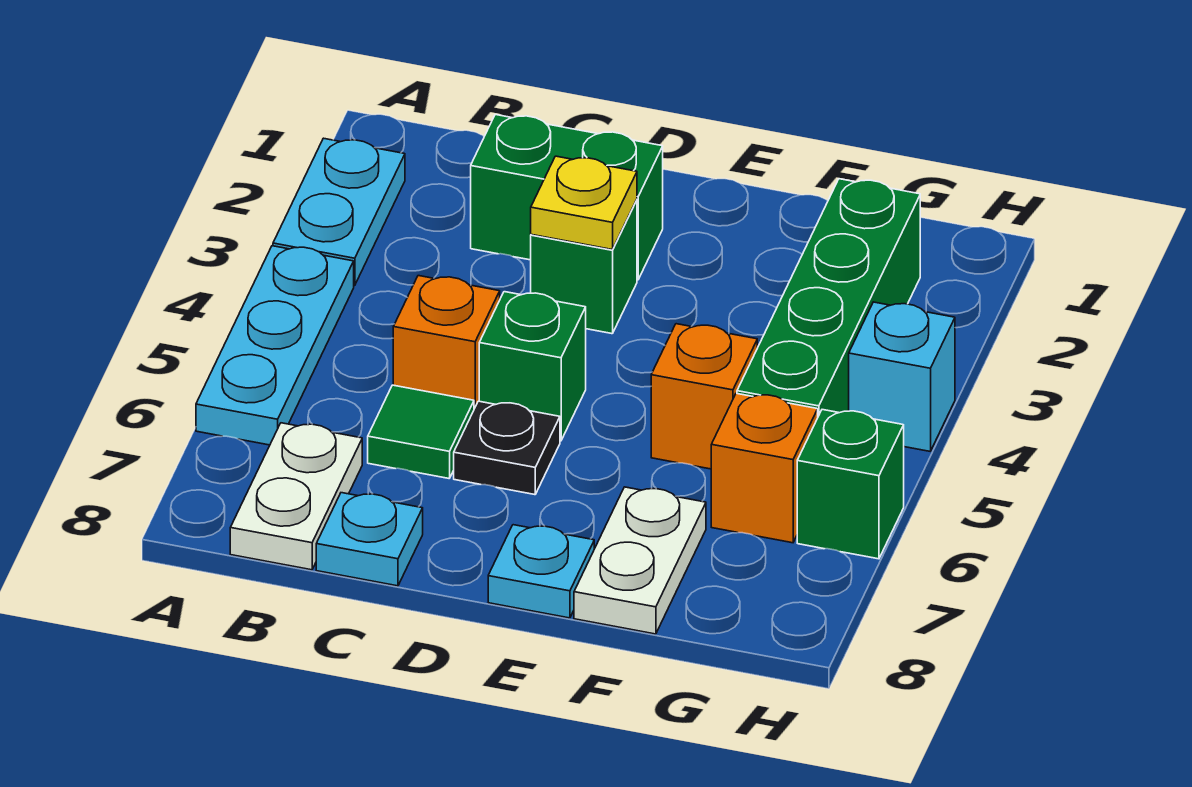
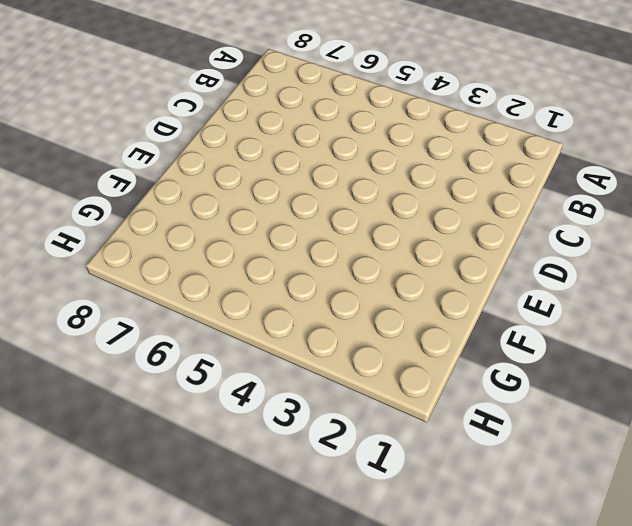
none -> cyan 1x2 plate [273,138,405,285]
none -> cyan 1x3 plate [196,246,354,445]
none -> white 1x2 plate [230,423,362,570]

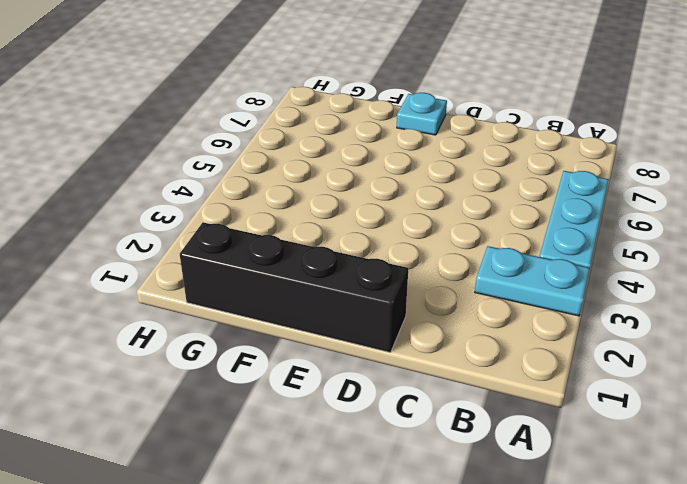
cyan 1x2 plate [475,246,590,316] -> cyan 1x2 plate turned to [273,138,405,285]
black 1x4 brick [180,222,408,353] -> none
none -> white 1x2 plate [230,423,362,570]
none -> green 1x2 brick [471,115,663,280]
none -> orange 1x1 brick [393,276,500,409]

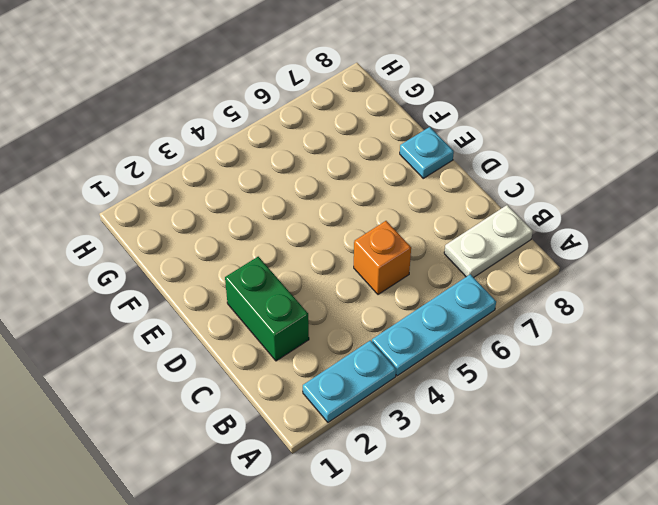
none -> green 1x1 tile [368,385,474,478]
none -> cyan 1x1 plate [316,493,423,586]
none -> green 1x1 brick [531,200,637,334]

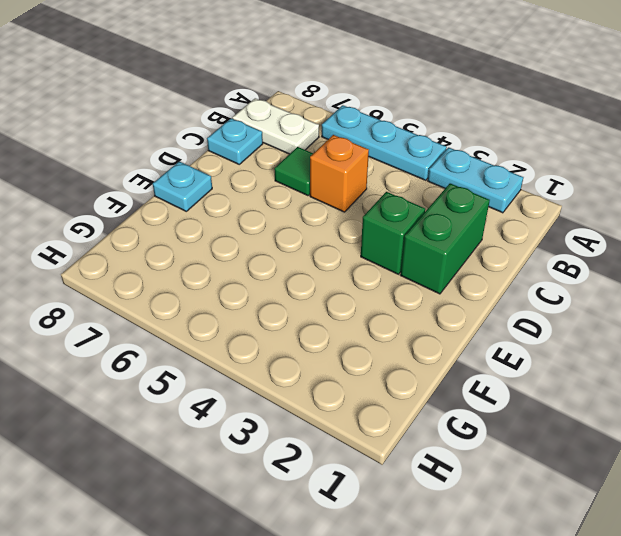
none -> green 1x1 brick [479,292,586,441]
none -> black 1x1 plate [454,401,560,495]
none -> orange 1x1 brick [651,324,757,469]

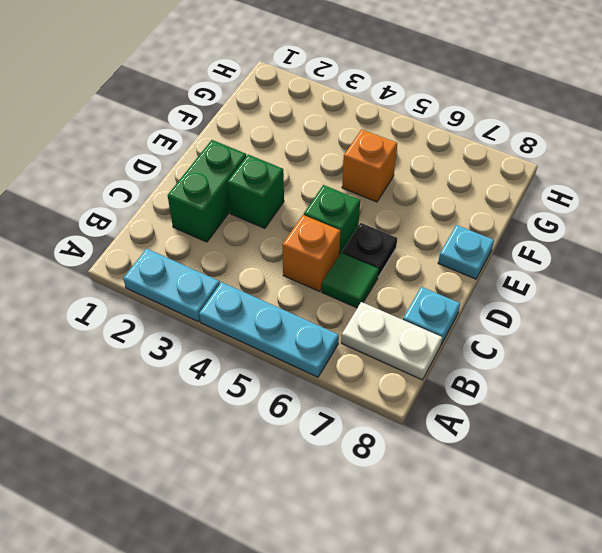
none -> white 1x2 plate [574,487,706,634]
none -> green 1x4 brick [737,179,920,416]
none -> orange 1x1 brick [711,393,818,543]

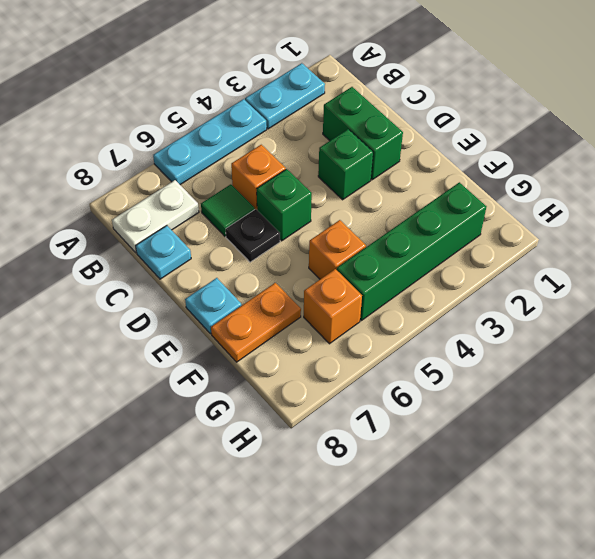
orange 1x2 plate [211,283,301,362] -> white 1x2 plate [574,487,706,634]
none -> cyan 1x1 brick [849,302,955,451]
none -> green 1x1 brick [797,410,904,559]
none -> yellow 1x1 plate [531,156,637,249]

